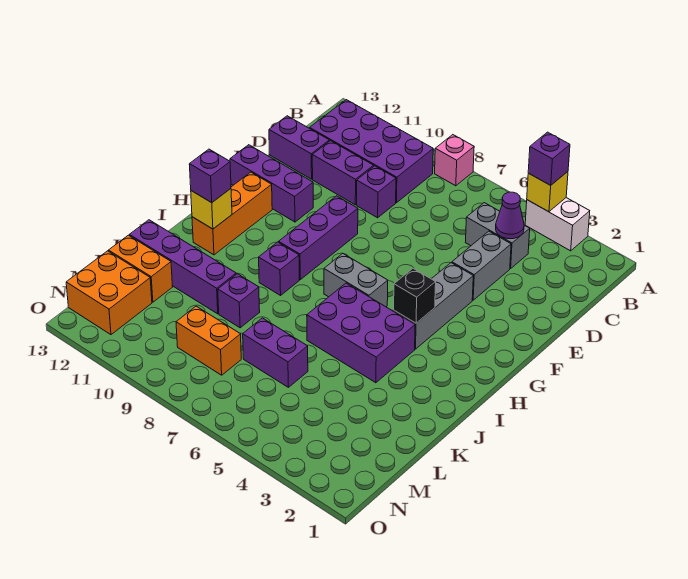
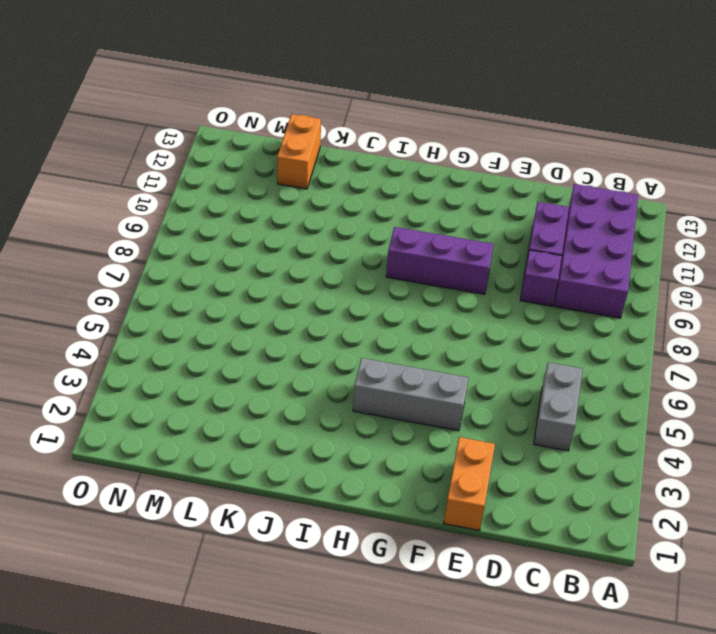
orange 1x2 brick [444,437,495,531] -> orange 1x2 brick moved to [176,306,241,375]
none -> white 1x2 brick [525,198,590,251]
none -> pink 1x1 brick [435,135,474,186]
none -> grey 1x2 brick [452,231,511,300]

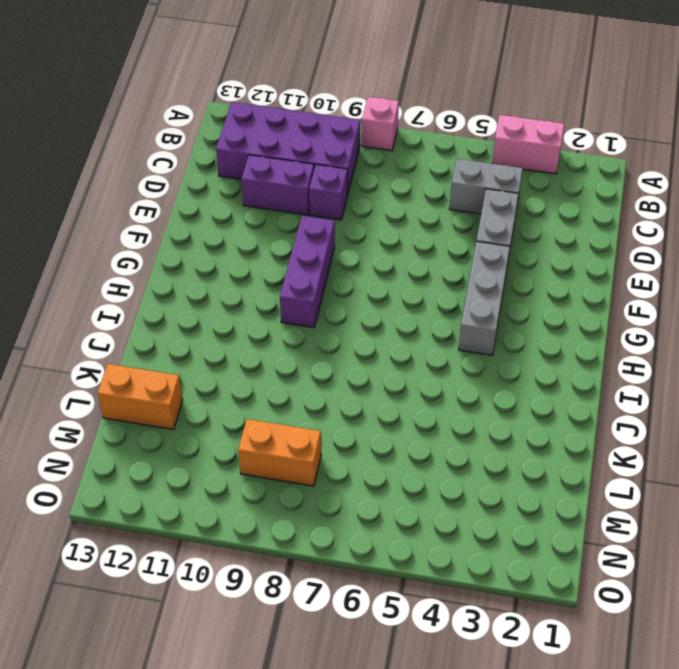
pink 1x2 brick [492,115,564,174] -> white 1x2 brick [525,198,590,251]
none -> purple 1x2 brick [269,116,329,179]
none -> purple 1x3 brick [230,145,313,222]
none -> orange 1x3 brick [192,172,272,255]

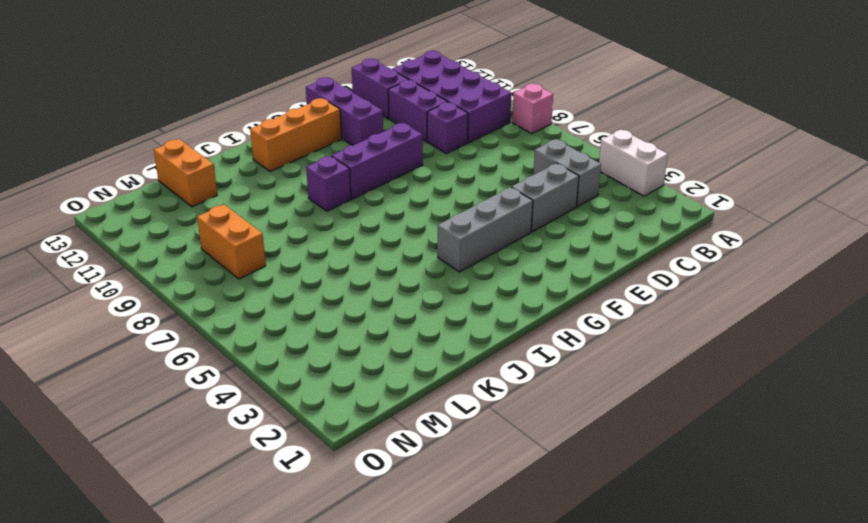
none -> grey 1x2 brick [324,253,388,307]
none -> purple 2x3 brick [307,283,415,383]
none -> purple 1x1 brick [218,274,260,328]

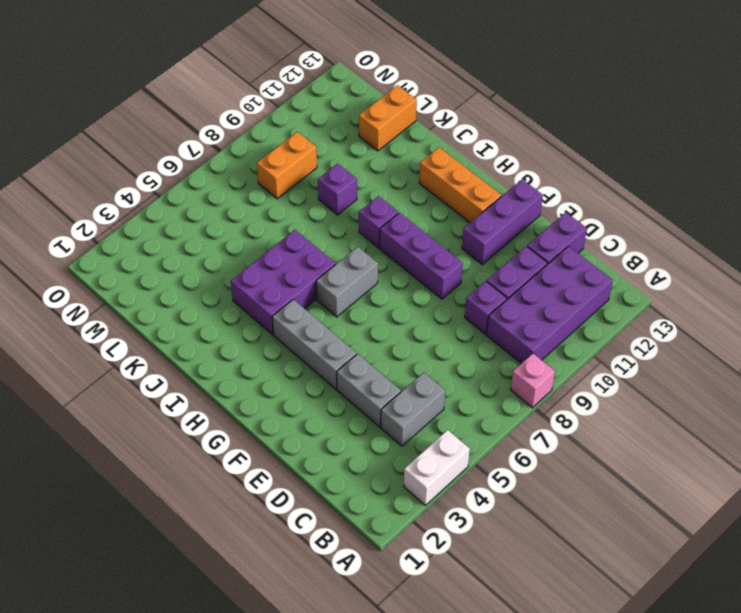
none -> purple 1x4 brick [129,220,236,314]
none -> purple 1x2 brick [243,318,308,387]
none -> orange 2x2 brick [66,251,152,335]

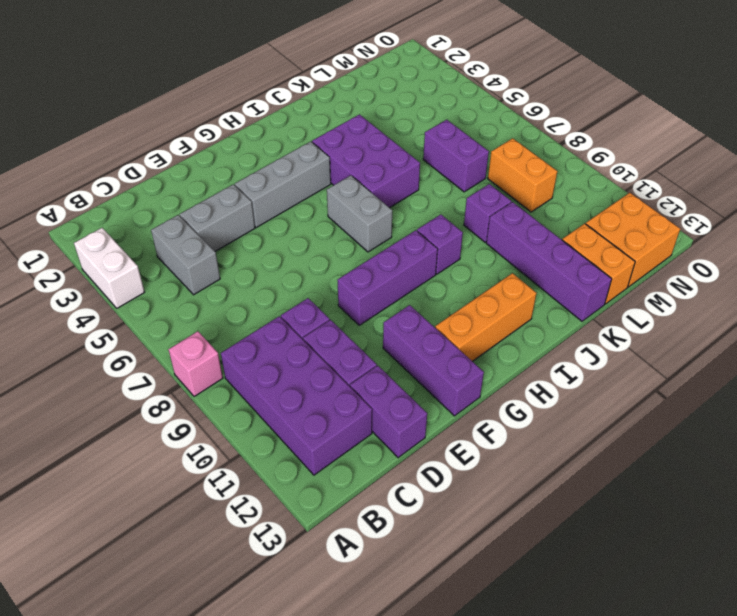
none -> yellow 1x1 brick [527,172,568,212]
none -> purple 1x1 cone [496,192,524,239]
none -> black 1x1 brick [394,269,436,323]

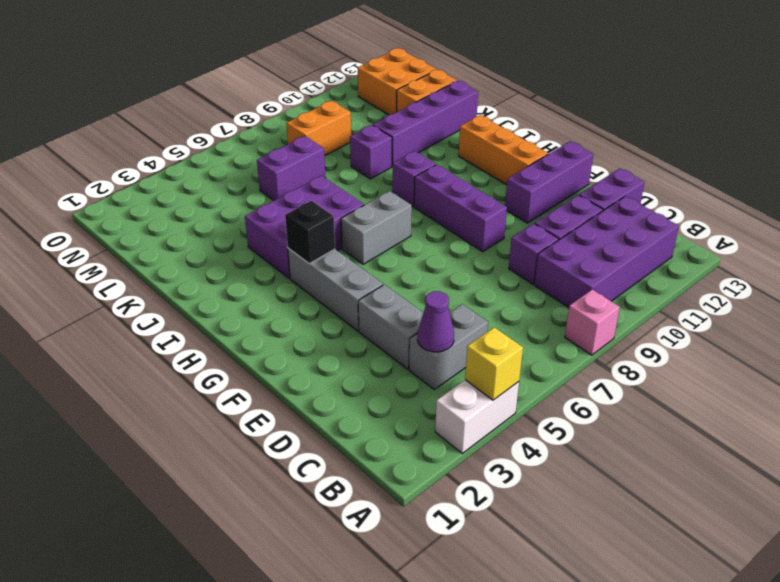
none -> yellow 1x1 brick [191,189,232,229]
none -> purple 1x1 brick [528,132,570,185]
none -> purple 1x1 brick [189,149,231,203]

